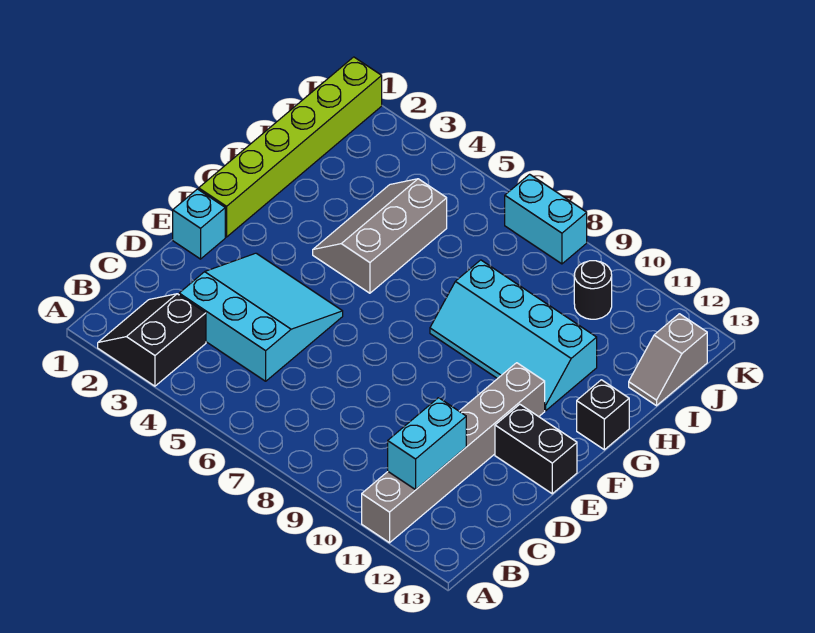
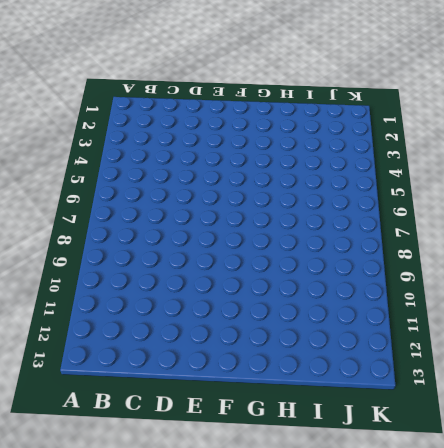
none -> black 2x2 slope [98,294,206,386]
none -> grey 1x6 brick [362,363,545,543]
none -> cyan 3x3 slope [179,253,343,381]

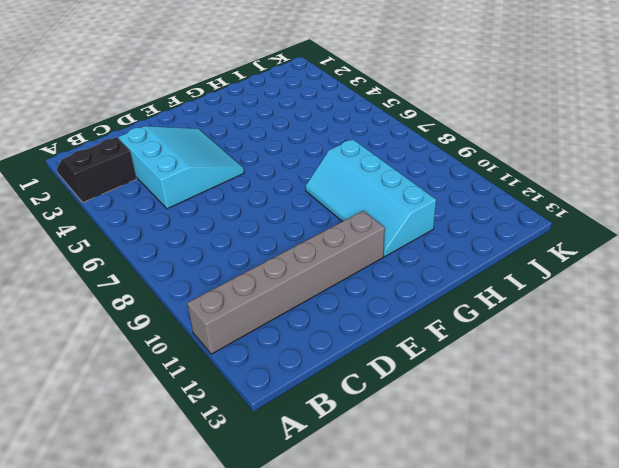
none -> cyan 1x1 brick [173,189,225,259]
none -> black 1x2 brick [495,404,577,494]
none -> lime 1x6 brick [199,57,382,237]

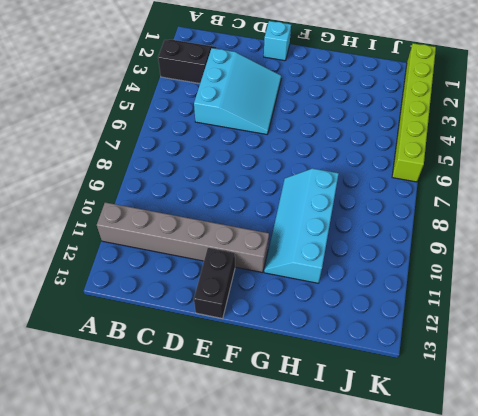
lime 1x6 brick [392,43,436,182] -> lime 1x6 brick turned to [199,57,382,237]
none -> grey 2x3 slope [313,179,447,293]
none -> black 1x1 brick [577,380,629,450]
none -> grey 1x2 slope [629,314,707,406]

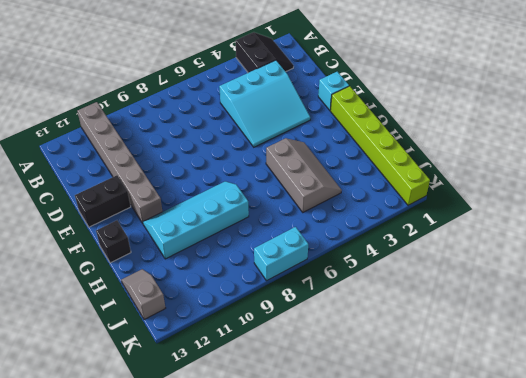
none -> black 1x1 round brick [574,261,612,319]
none -> cyan 1x2 brick [388,398,466,490]

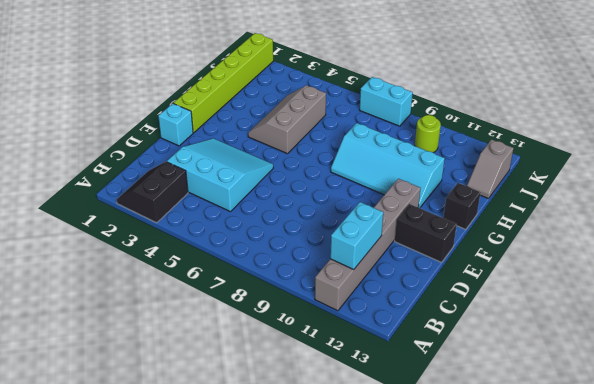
lime 1x1 round brick [415,115,441,152] -> black 1x1 round brick [574,261,612,319]

